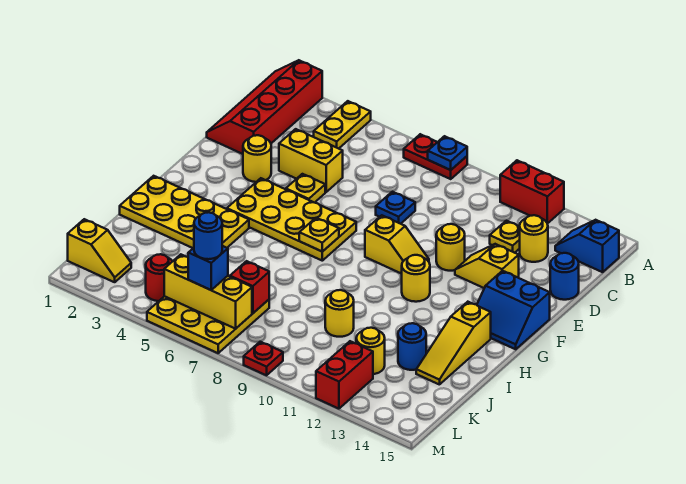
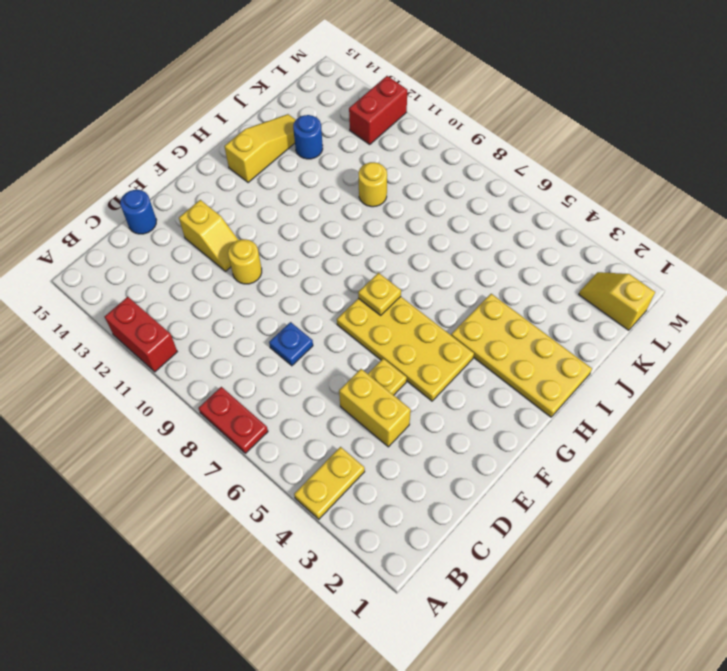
none -> red 2x4 slope [207,60,322,154]
none -> blue 1x2 slope [555,220,619,272]
none -> yellow 1x1 plate [490,221,520,253]
none -> yellow 1x1 round brick [520,215,548,262]

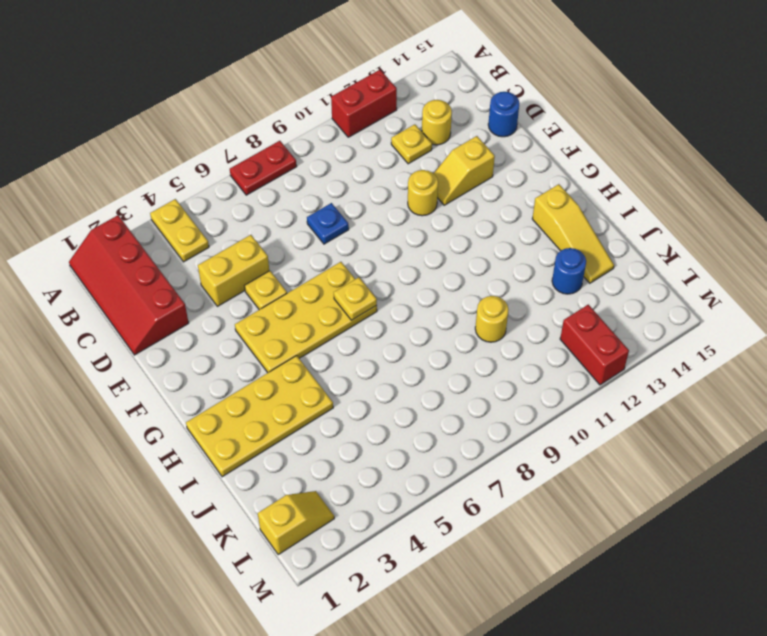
none -> blue 1x2 slope [555,220,619,272]
none -> yellow 1x1 round brick [243,135,271,182]
none -> yellow 1x2 slope [365,215,429,274]
none -> blue 2x2 slope [477,271,550,349]

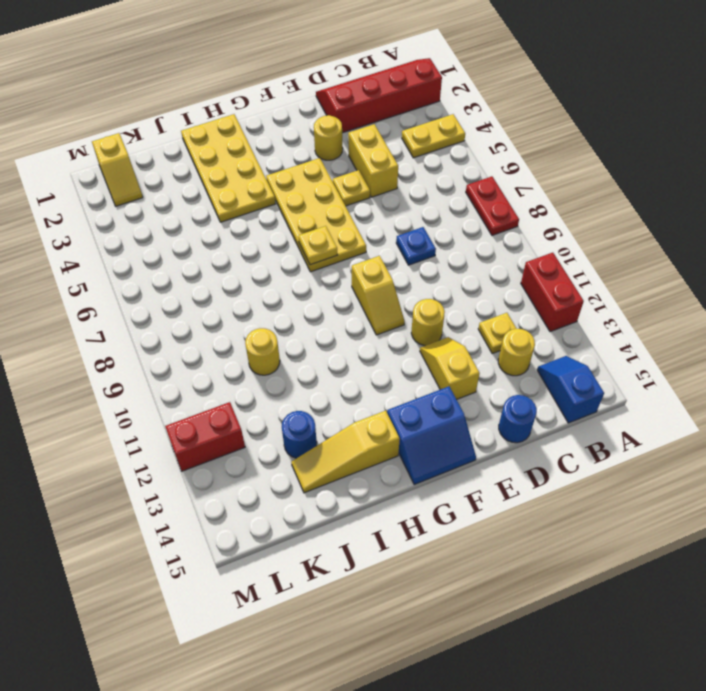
blue 2x2 slope [387,386,476,484] -> blue 2x2 slope turned to [477,271,550,349]
none -> yellow 1x1 round brick [402,255,430,302]
none -> yellow 3x3 plate [147,296,269,353]
none -> yellow 1x1 round brick [356,328,385,374]
none -> red 1x1 round brick [146,254,173,301]

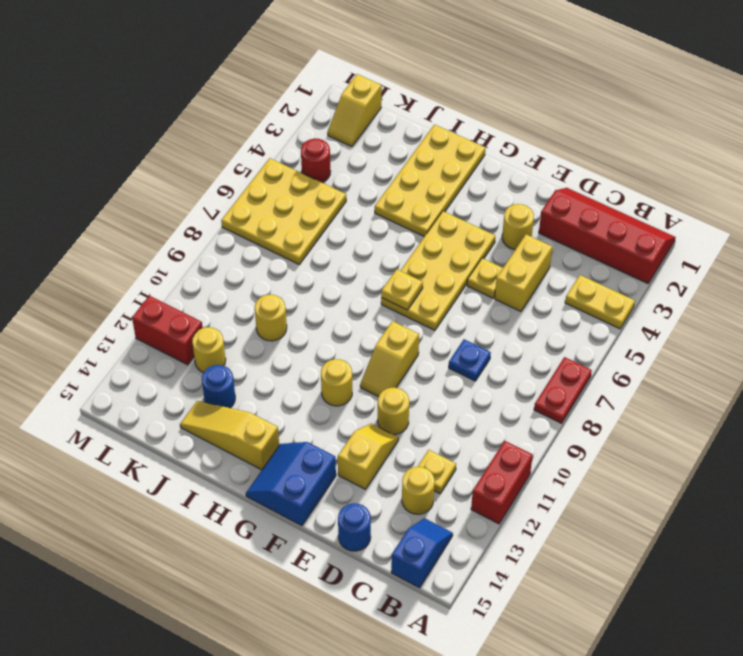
none -> red 1x1 plate [244,342,283,375]
none -> blue 1x1 plate [428,136,467,170]
none -> red 1x1 brick [230,261,269,313]
none -> yellow 1x3 brick [164,254,252,329]

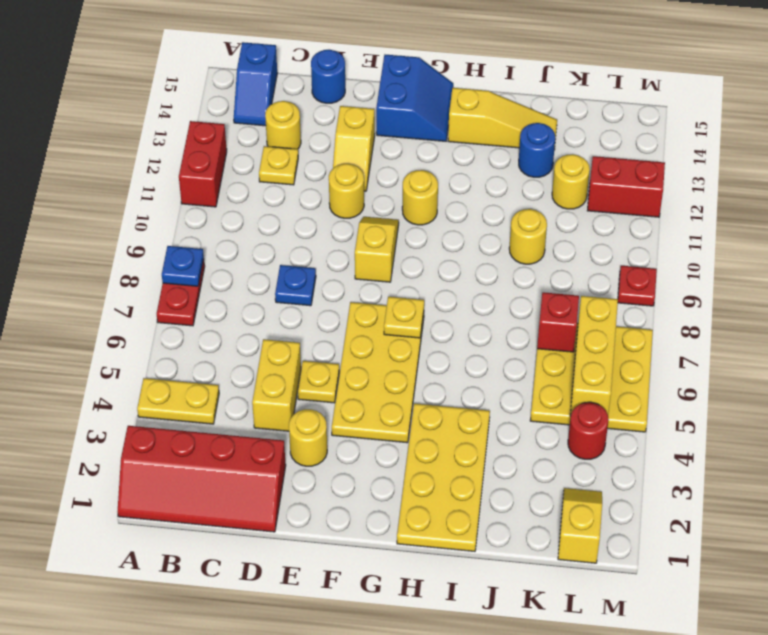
none -> blue 1x1 brick [188,246,228,290]
none -> blue 1x1 round brick [194,212,222,259]

